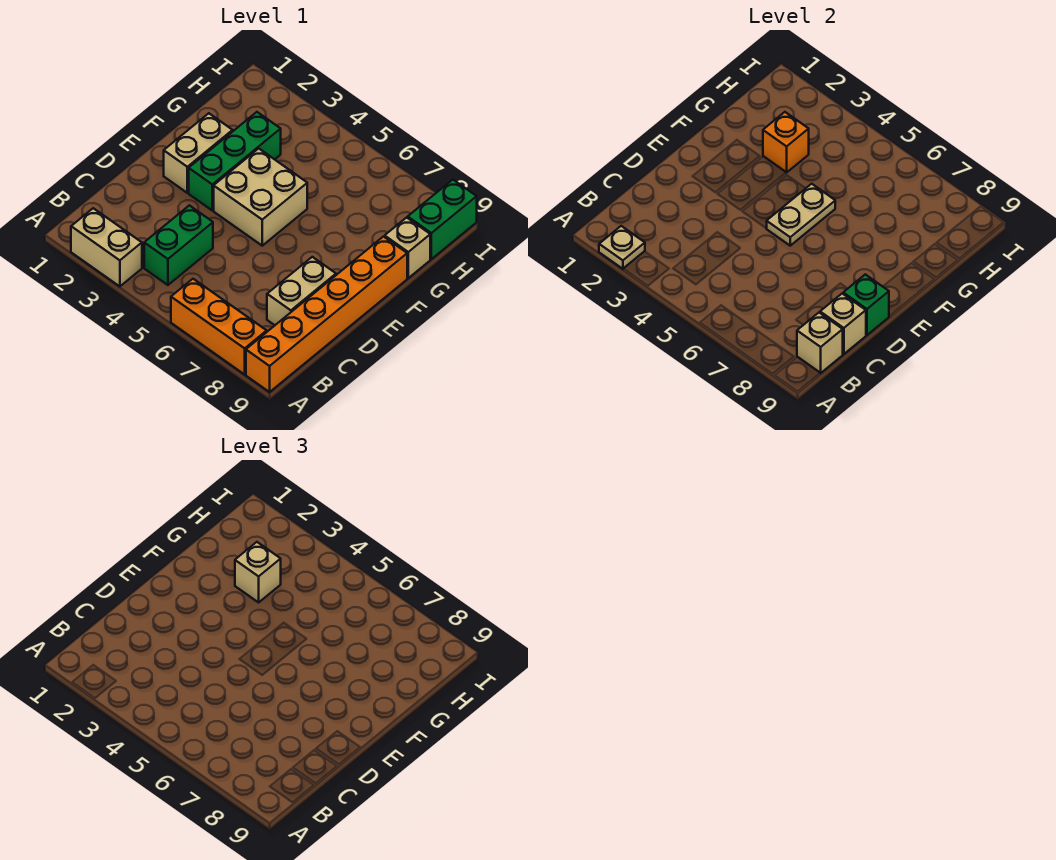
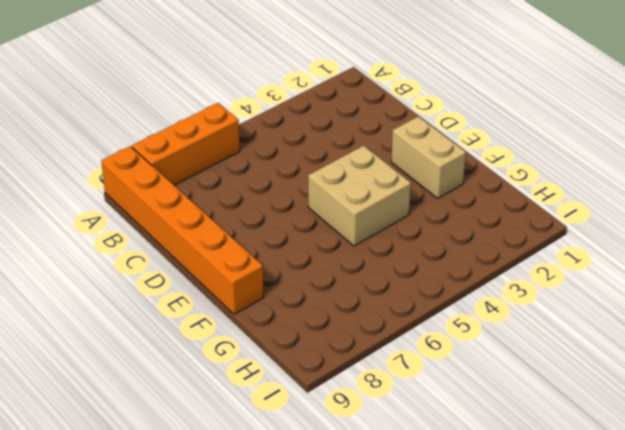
none -> tan 1x2 brick [71,208,142,286]
none -> green 1x2 brick [144,205,213,285]
none -> tan 1x2 brick [267,257,336,325]

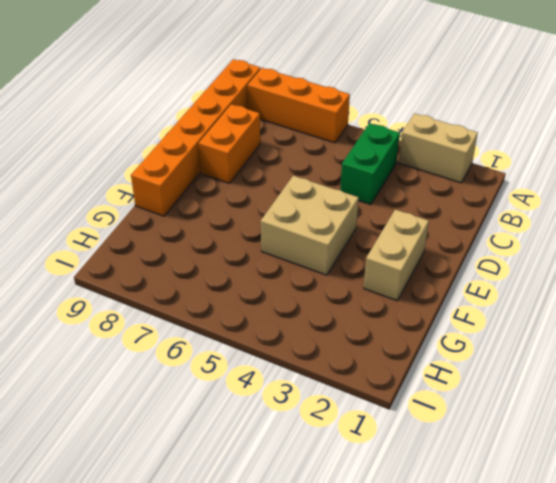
orange 1x2 brick [199,104,260,183] -> tan 1x2 brick [267,257,336,325]
none -> green 1x3 brick [189,112,281,210]
none -> tan 1x1 brick [385,217,430,278]
none -> green 1x2 brick [408,180,477,259]

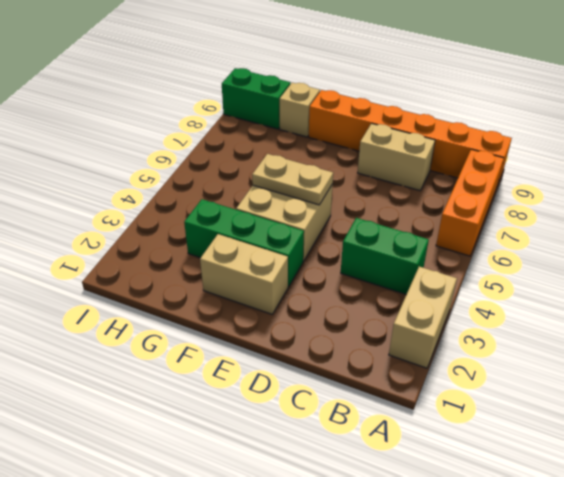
none -> tan 1x1 plate [599,226,645,269]
none -> tan 1x1 brick [797,313,843,373]
none -> tan 1x1 brick [820,294,866,354]

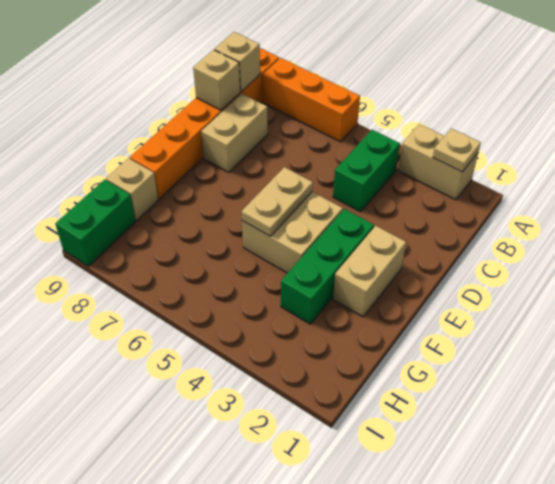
none -> green 1x1 brick [843,274,889,335]
none -> orange 1x1 brick [763,112,809,173]
none -> tan 1x1 brick [235,542,281,602]

